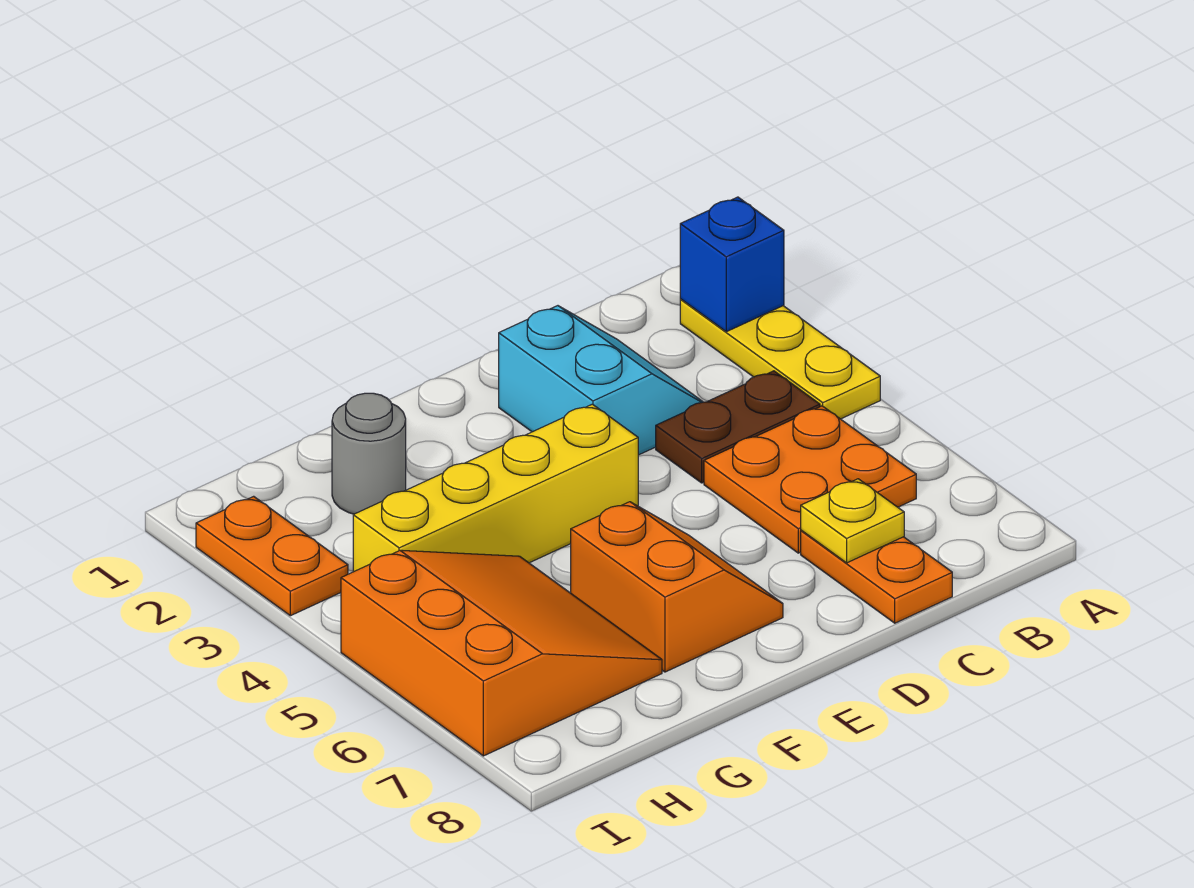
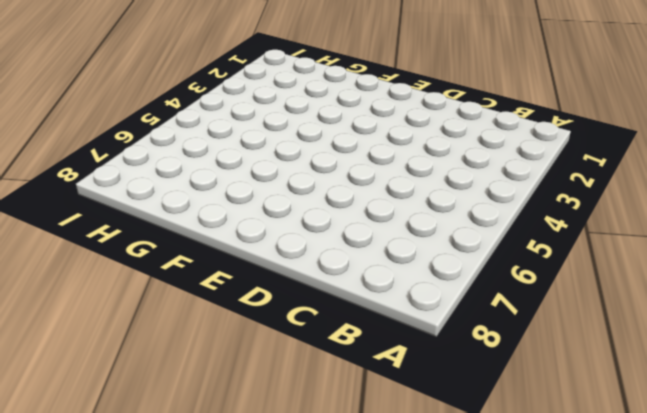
none -> yellow 1x3 plate [680,299,880,419]
none -> brown 1x2 plate [656,371,820,483]
none -> orange 2x2 plate [704,406,916,553]

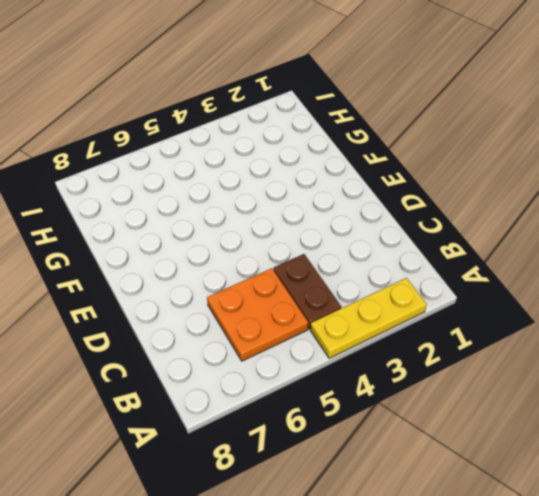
none -> cyan 2x2 slope [499,306,703,455]
none -> orange 1x2 plate [801,530,952,623]
none -> yellow 1x4 brick [353,404,638,572]

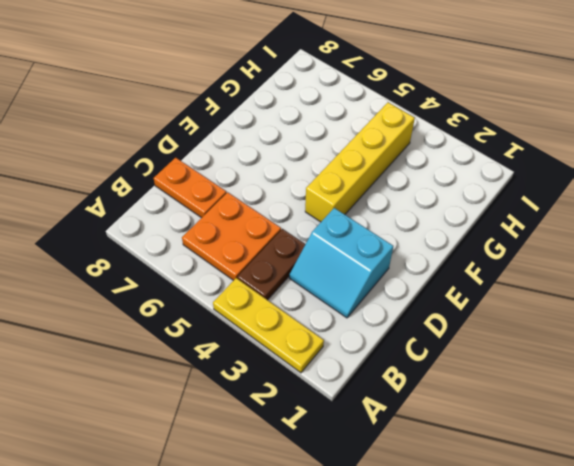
none -> orange 2x2 slope [571,502,783,672]
none -> grey 1x1 round brick [332,393,406,514]
none -> orange 3x3 slope [341,550,662,756]

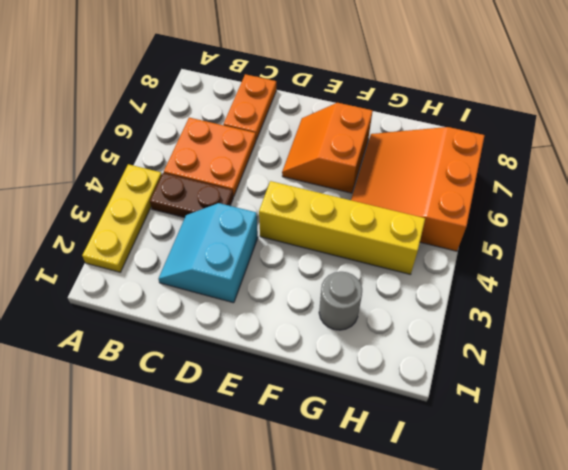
none -> orange 1x2 plate [196,496,348,616]
none -> blue 1x1 brick [680,197,784,332]
none -> yellow 1x1 plate [801,479,904,563]

